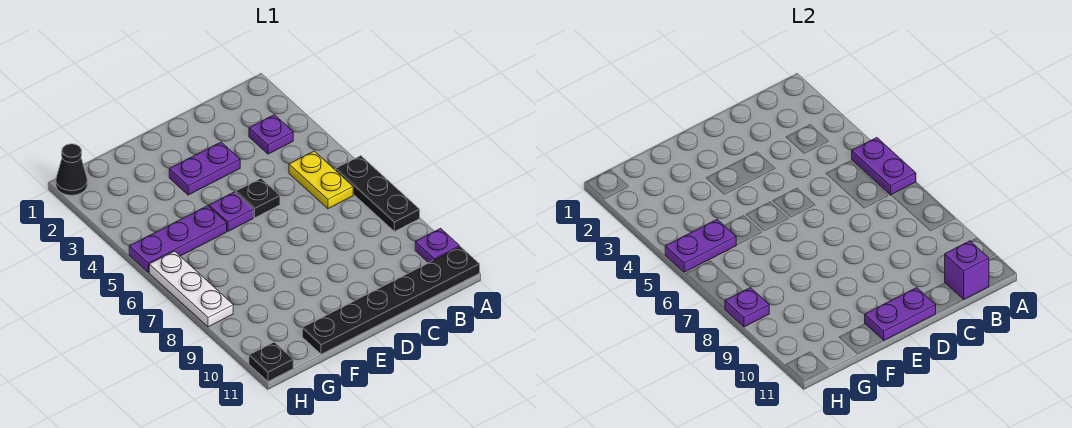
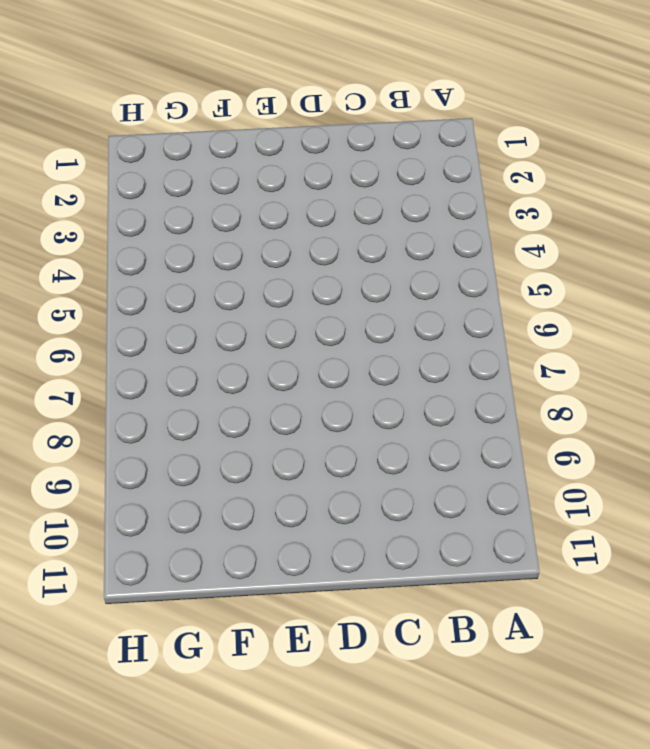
none -> black 1x3 plate [336,156,420,231]
none -> purple 1x1 plate [415,228,460,263]
none -> black 1x6 plate [302,247,480,354]

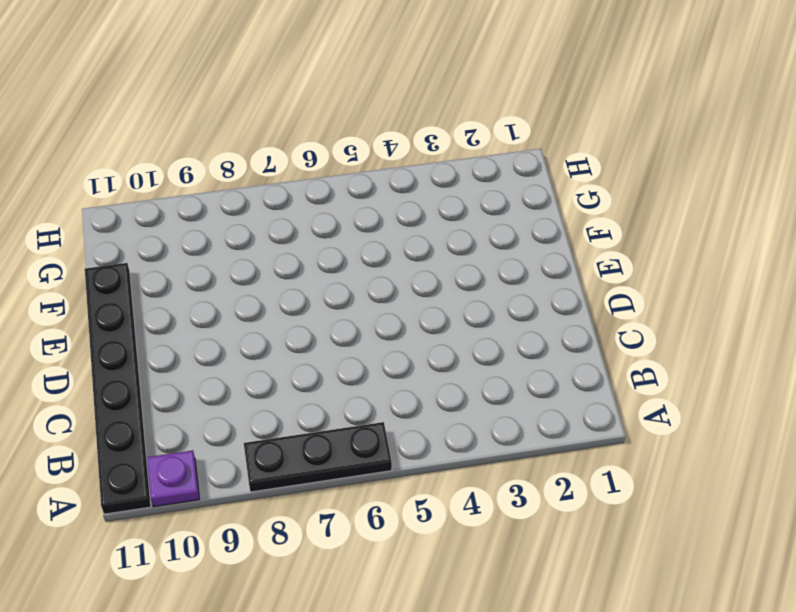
none -> purple 1x1 plate [249,115,293,154]
none -> yellow 1x2 plate [289,151,353,209]
none -> purple 1x2 plate [169,142,240,195]

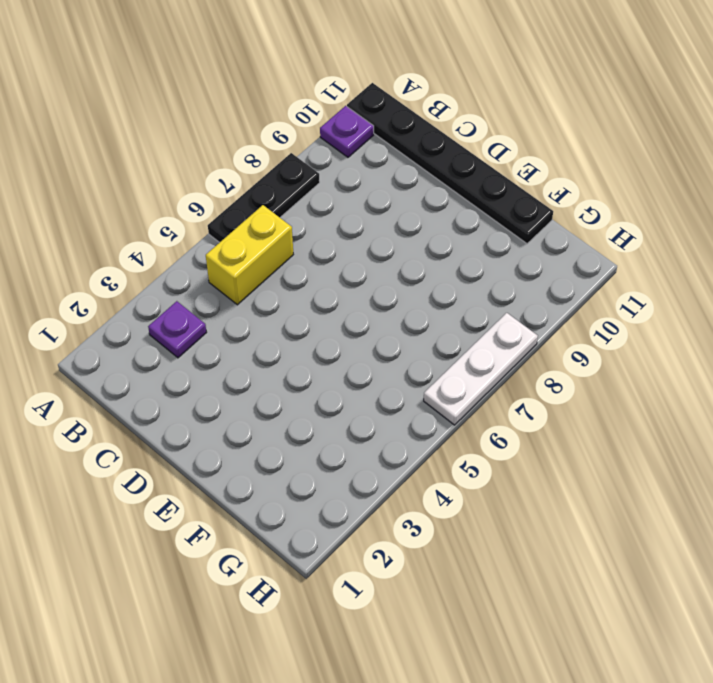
yellow 1x2 brick [206,205,293,305] -> yellow 1x2 plate [289,151,353,209]
none -> purple 1x2 plate [169,142,240,195]
none -> black 1x1 plate [236,179,280,218]
none -> purple 1x1 plate [209,192,253,231]

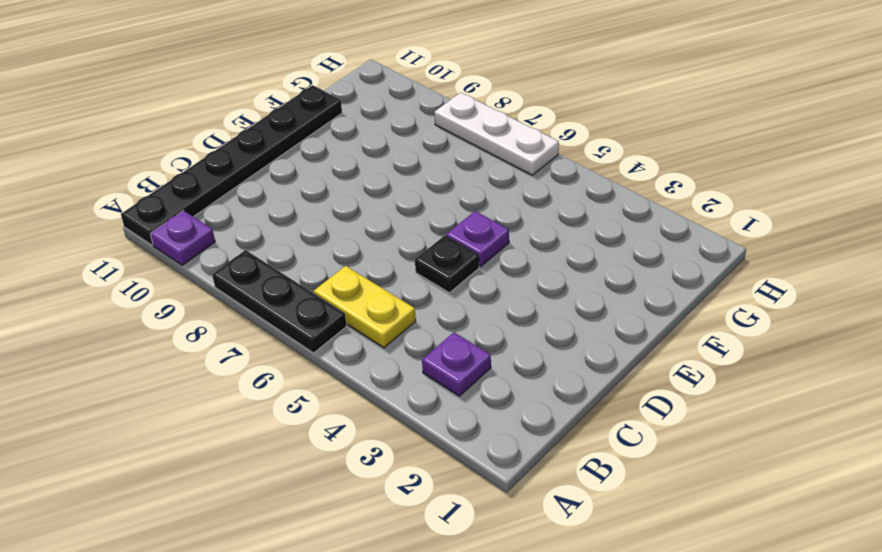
none -> purple 1x2 plate [169,142,240,195]
none -> purple 1x3 plate [129,206,227,272]
none -> black 1x1 cone [56,144,87,195]

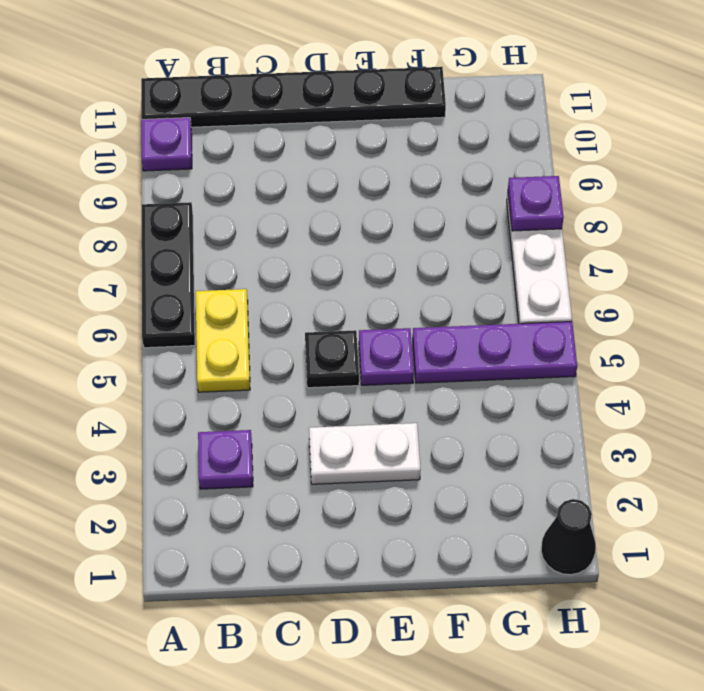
white 1x2 plate [309,423,421,484] -> purple 1x2 plate [169,142,240,195]
none -> black 1x1 plate [249,342,293,381]
none -> purple 1x2 plate [852,138,916,195]
none -> purple 1x1 brick [945,241,989,300]

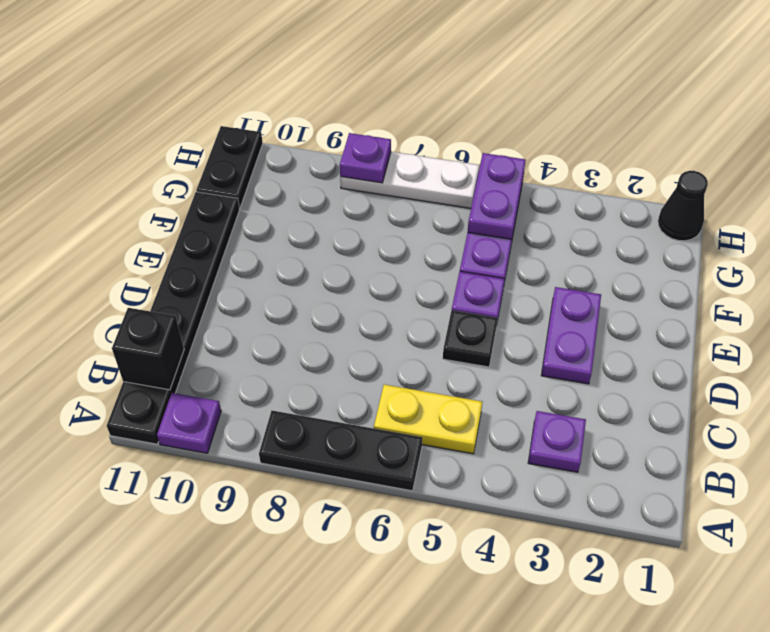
black 1x1 brick [112,308,184,390] -> purple 1x1 brick [945,241,989,300]
black 1x2 plate [196,126,263,208] -> black 1x1 plate [249,342,293,381]
none -> purple 1x2 plate [852,138,916,195]
none -> purple 1x2 plate [865,288,936,340]

